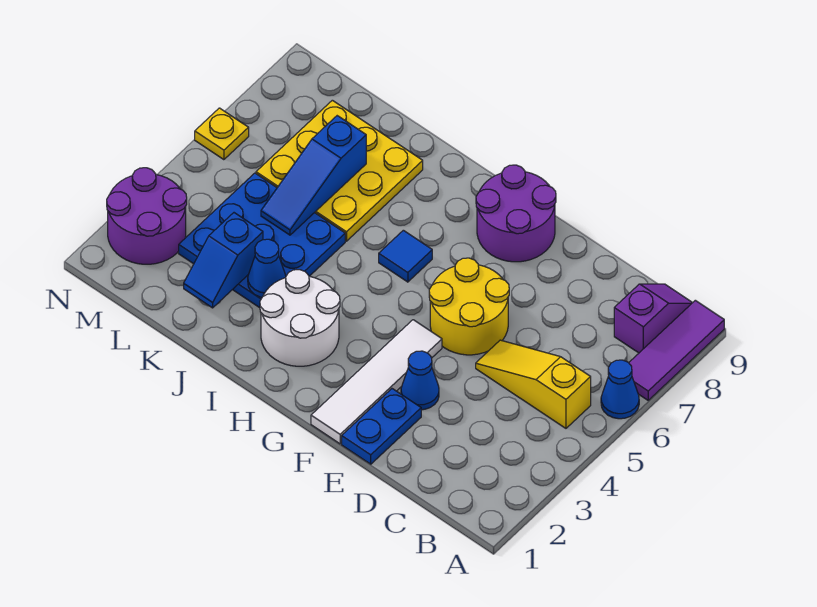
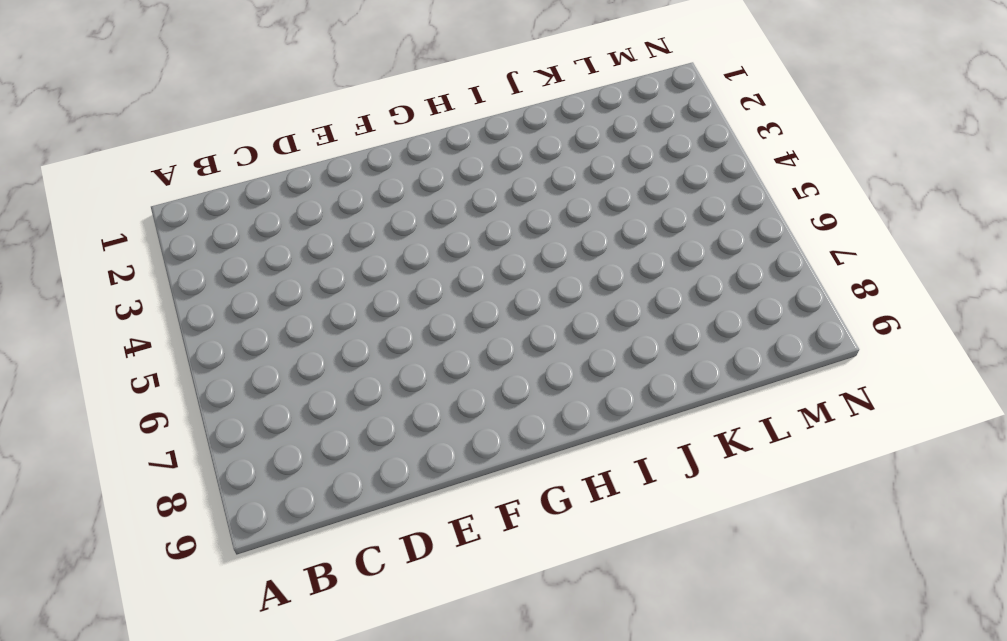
none -> blue 1x1 cone [601,360,639,419]
none -> purple 1x3 tile [629,300,724,400]
none -> yellow 1x3 slope [476,340,591,428]

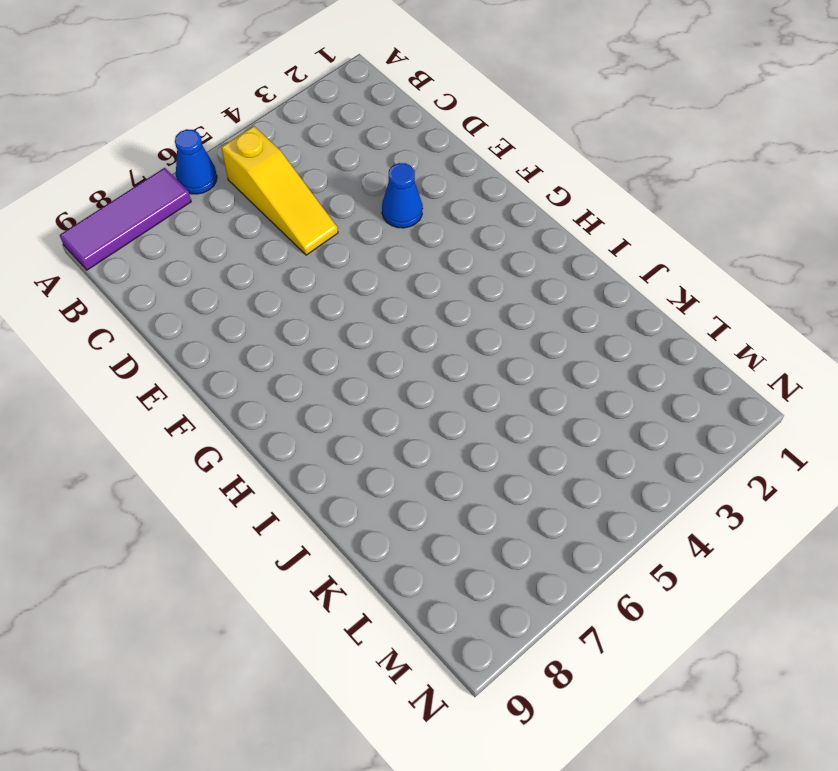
none -> purple 1x2 slope [614,284,692,353]
none -> blue 1x2 plate [342,389,421,464]
none -> yellow 2x2 round brick [429,258,509,355]

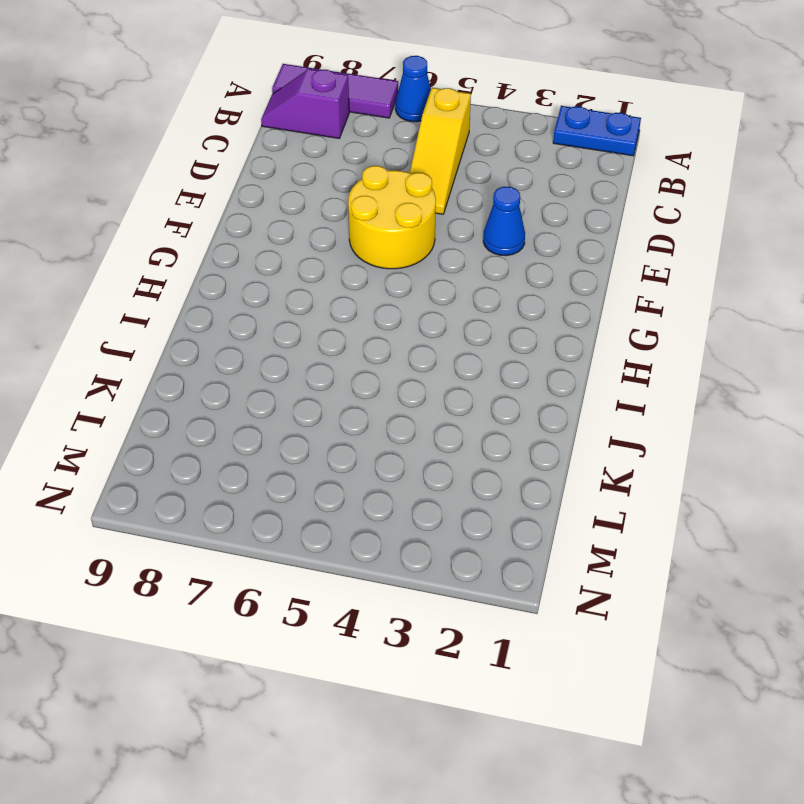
blue 1x2 plate [553,106,641,156] -> blue 1x2 plate moved to [342,389,421,464]
none -> white 1x4 tile [311,320,442,444]
none -> purple 2x2 round brick [476,165,556,262]
none -> white 2x2 round brick [260,270,340,366]

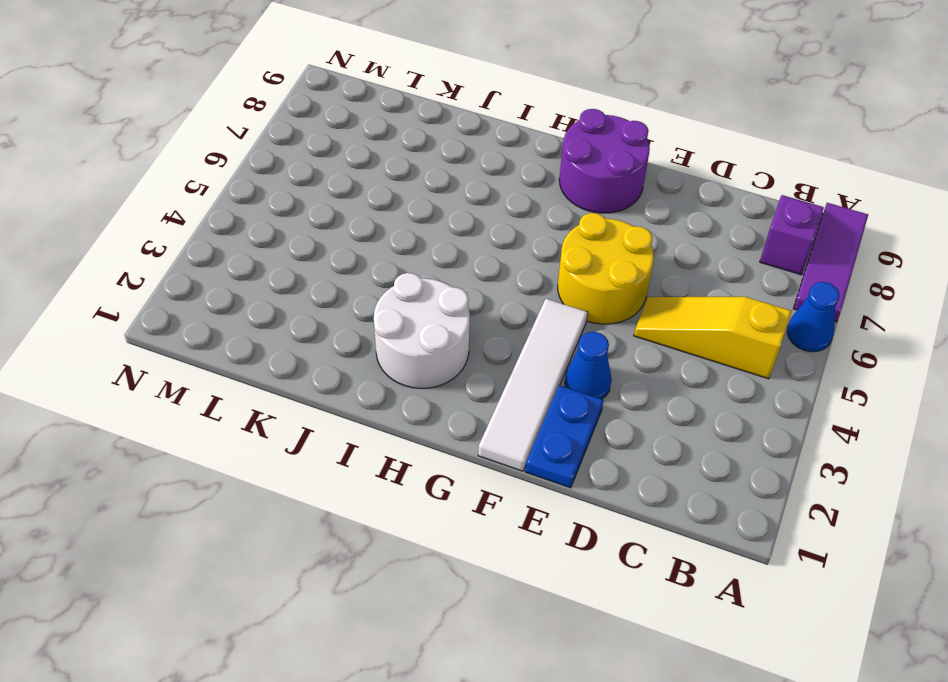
none -> blue 1x1 tile [379,230,432,282]
none -> blue 3x3 plate [179,173,345,308]
none -> yellow 3x3 plate [256,100,423,241]

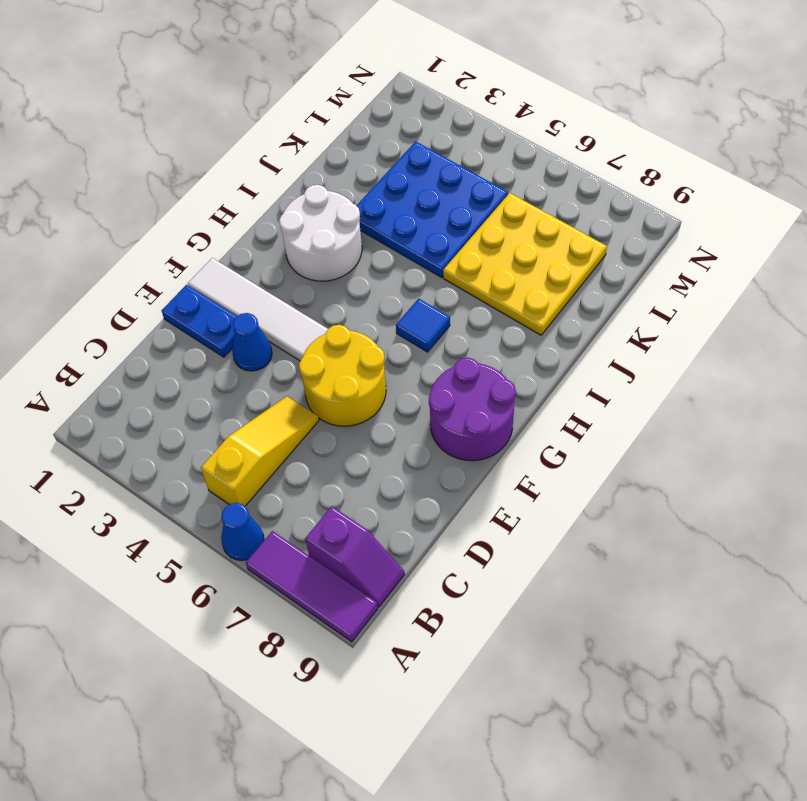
none -> purple 2x2 round brick [107,168,187,264]
none -> yellow 1x1 plate [195,108,249,160]
none -> blue 1x1 cone [248,239,286,297]

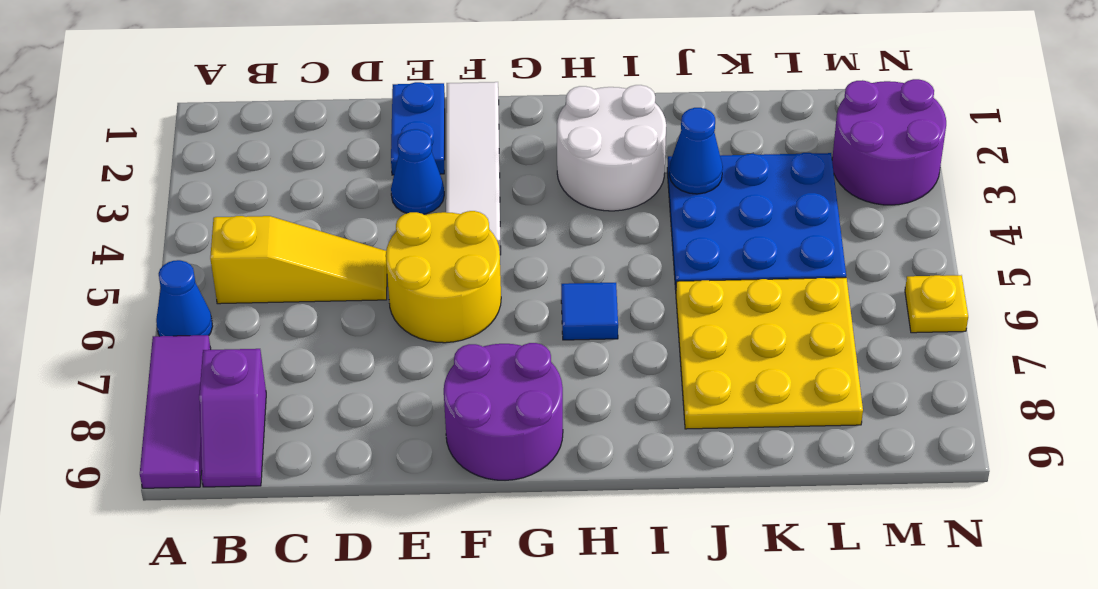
none -> blue 1x2 slope [184,213,263,308]
none -> blue 1x3 slope [261,116,366,235]

